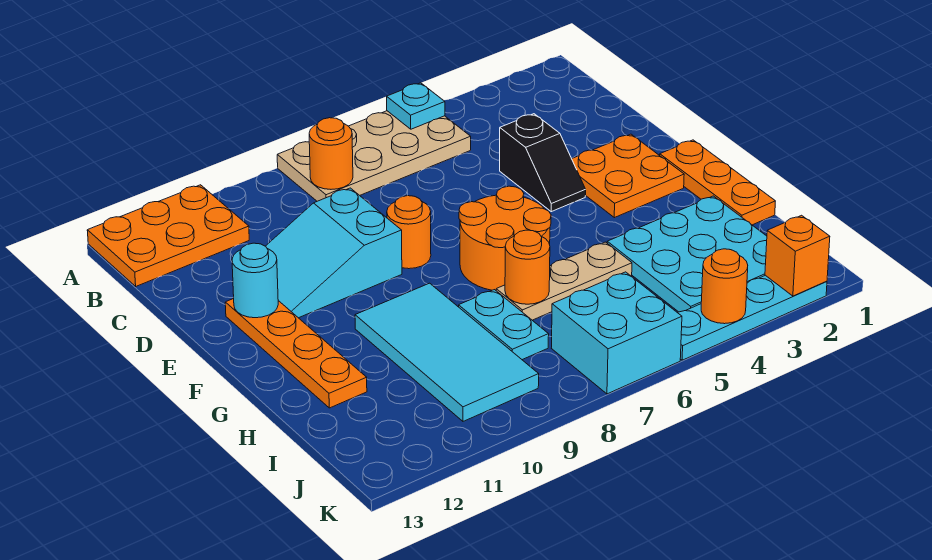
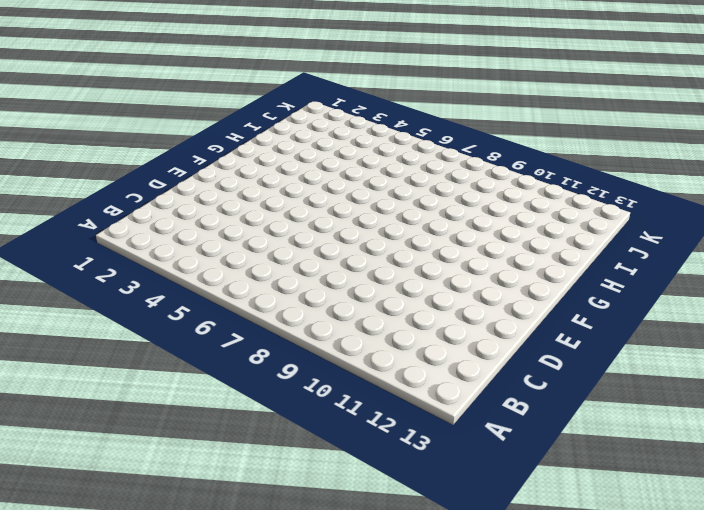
none -> tan 2x4 plate [277,111,471,201]
none -> orange 2x3 plate [87,185,249,286]
none -> black 1x2 slope [500,114,586,212]

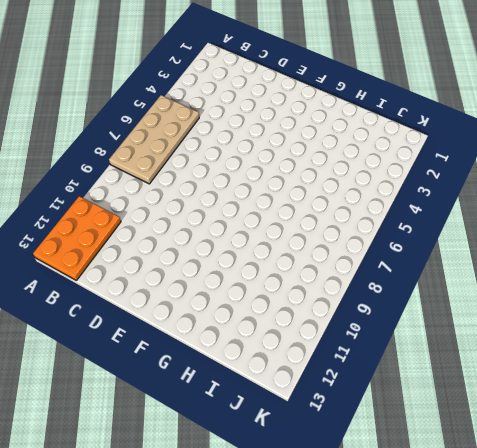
none -> black 1x2 slope [500,114,586,212]
none -> cyan 2x3 slope [266,188,402,318]
none -> orange 2x2 plate [572,134,684,218]

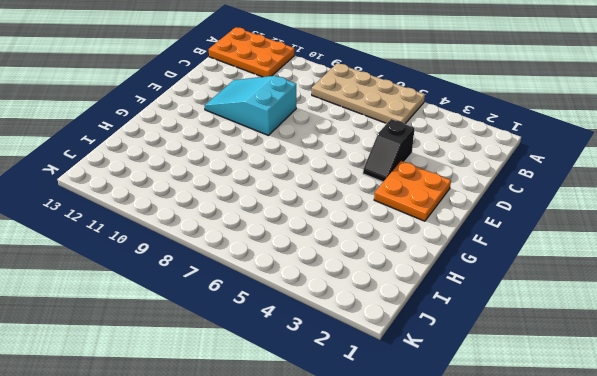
none -> orange 1x1 round brick [387,196,431,269]
none -> orange 1x4 plate [225,299,367,408]
none -> orange 1x3 plate [660,140,775,225]

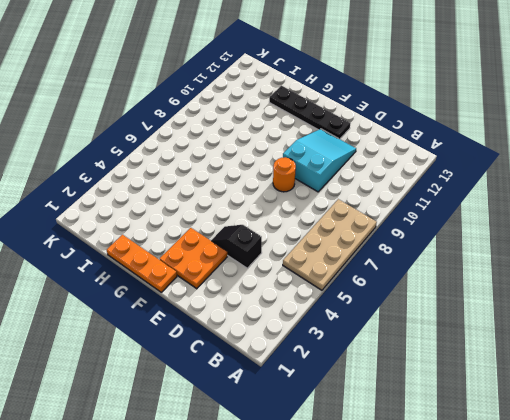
black 1x4 plate [269,86,351,139] -> orange 1x4 plate [225,299,367,408]
none -> orange 2x3 plate [87,185,249,286]
none -> orange 2x2 round brick [459,186,551,290]
none -> cyan 2x4 tile [355,283,539,421]

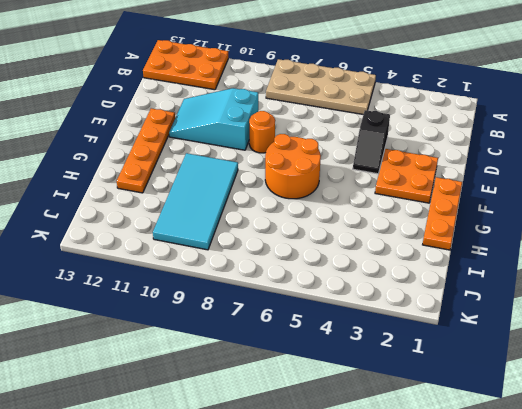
none -> cyan 3x3 plate [607,196,767,312]
none -> tan 1x3 plate [496,242,632,320]
none -> cyan 1x2 plate [459,290,549,360]

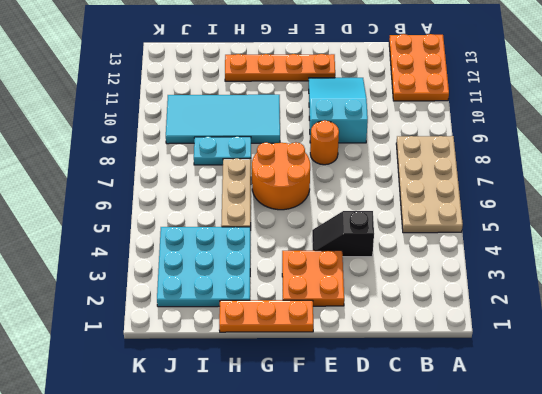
none -> cyan 2x2 brick [552,272,682,394]
none -> cyan 1x4 plate [678,275,827,360]
none -> cyan 1x1 plate [387,83,445,129]

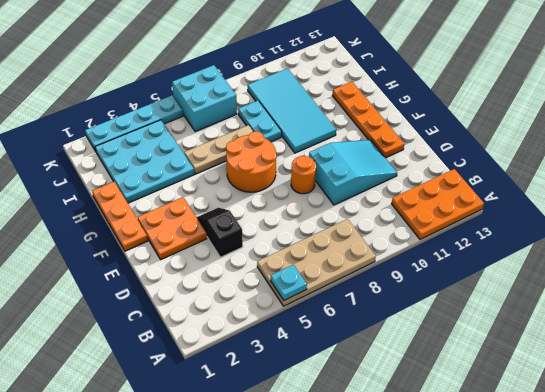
none -> orange 1x1 round brick [309,118,353,189]
none -> cyan 1x1 round brick [232,243,278,318]
none -> orange 1x1 round brick [505,230,550,304]

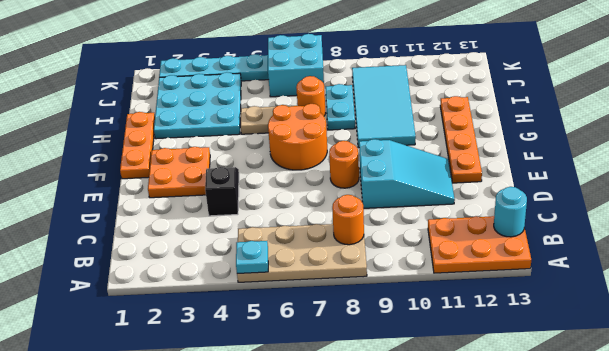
cyan 1x1 round brick [494,187,527,237] -> cyan 1x1 round brick moved to [232,243,278,318]
none -> orange 1x1 brick [765,215,830,296]
none -> orange 1x1 round brick [701,249,748,324]

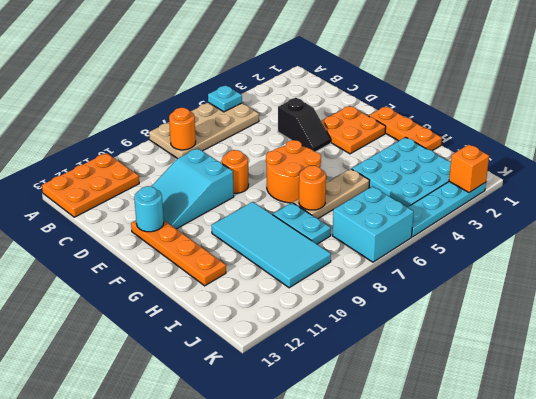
none -> orange 1x1 round brick [701,249,748,324]

